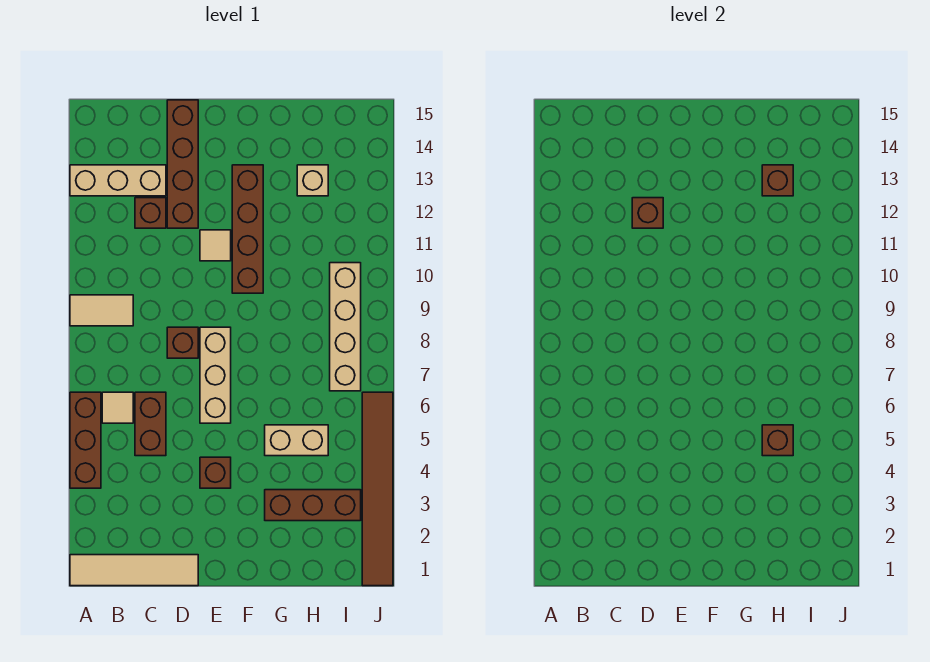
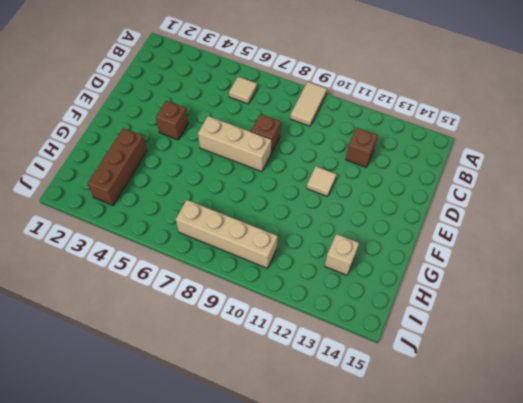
none -> tan 1x4 tile [70,555,198,586]
none -> brown 1x3 brick [70,392,101,488]
none -> tan 1x3 brick [70,165,166,196]

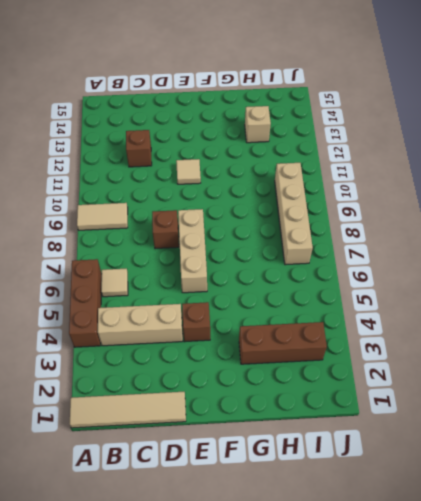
tan 1x3 brick [98,304,183,346] -> tan 1x3 brick moved to [70,165,166,196]
none -> brown 1x2 brick [135,392,166,456]
none -> brown 1x4 brick [167,100,198,228]
none -> brown 1x4 brick [232,165,263,293]

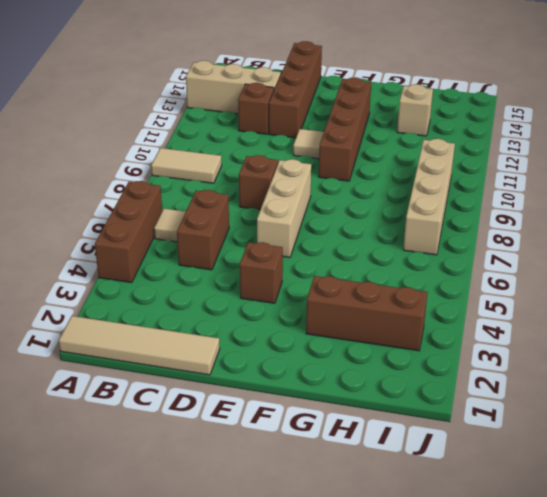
none -> tan 1x2 brick [265,425,328,456]
none -> brown 1x6 tile [362,392,393,586]
none -> brown 1x1 brick [632,198,663,228]

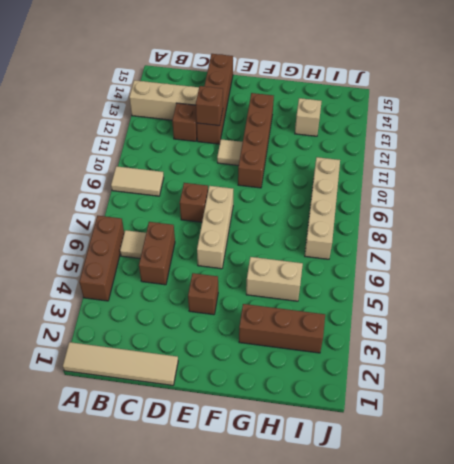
none -> brown 1x6 tile [362,392,393,586]
none -> brown 1x1 brick [762,425,793,456]
none -> brown 1x1 brick [762,165,793,196]

